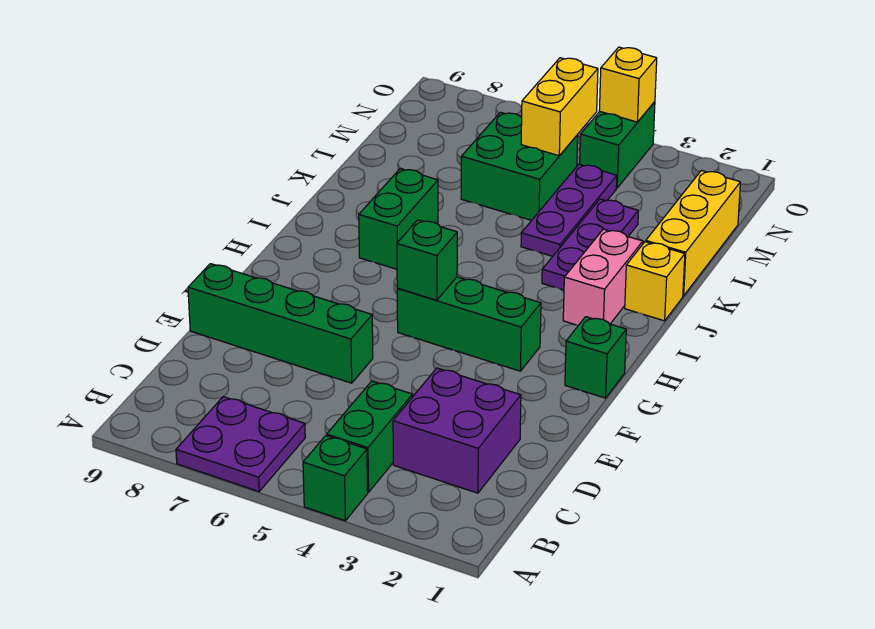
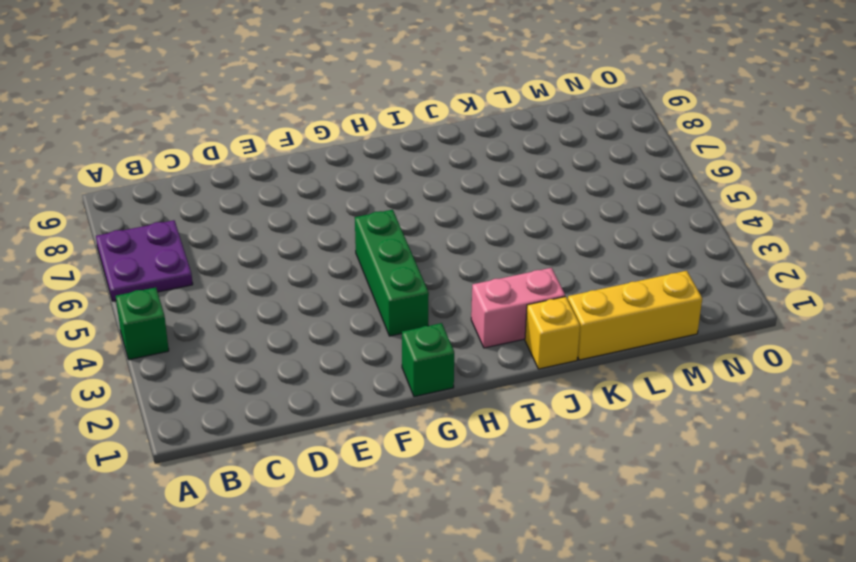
none -> green 1x2 brick [327,381,412,492]
none -> purple 2x2 brick [393,368,521,493]
none -> green 1x4 brick [188,264,373,383]

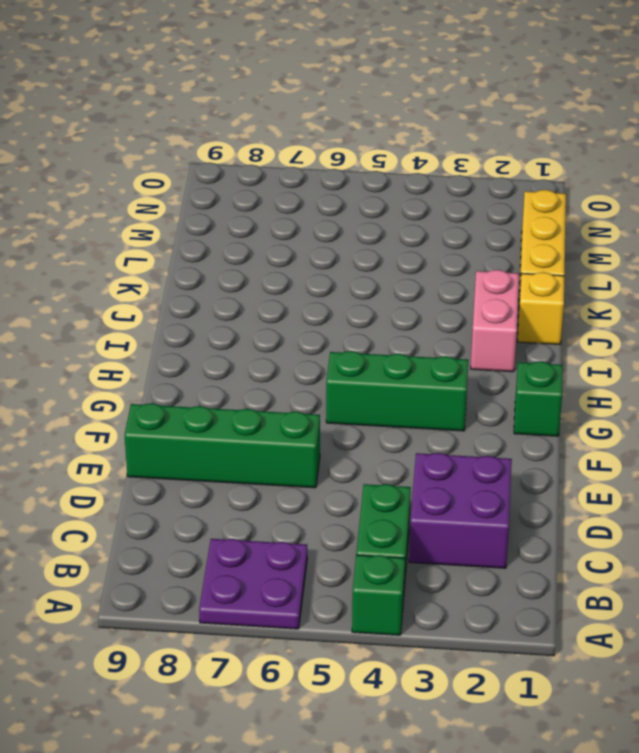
none -> green 1x2 brick [359,169,438,269]
none -> purple 1x3 plate [542,199,638,290]
none -> purple 1x3 plate [521,164,617,256]

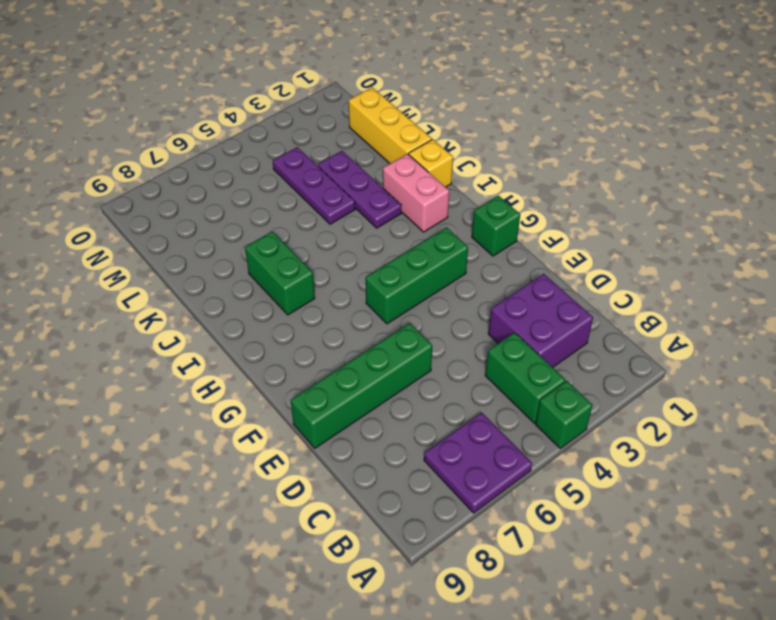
none -> green 2x2 brick [461,112,578,220]
none -> green 1x2 brick [580,102,655,188]
none -> green 1x1 brick [397,220,457,300]

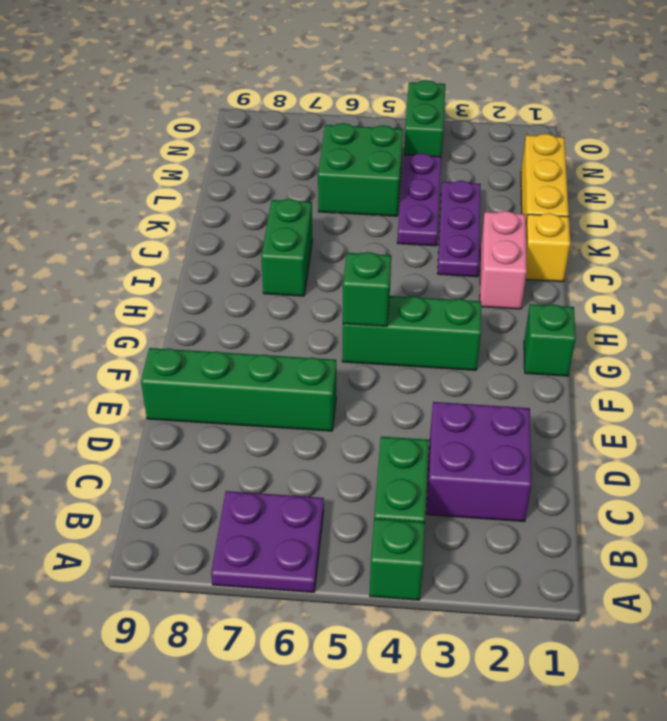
none -> yellow 1x2 brick [521,58,598,156]
none -> yellow 1x1 brick [599,47,657,122]

